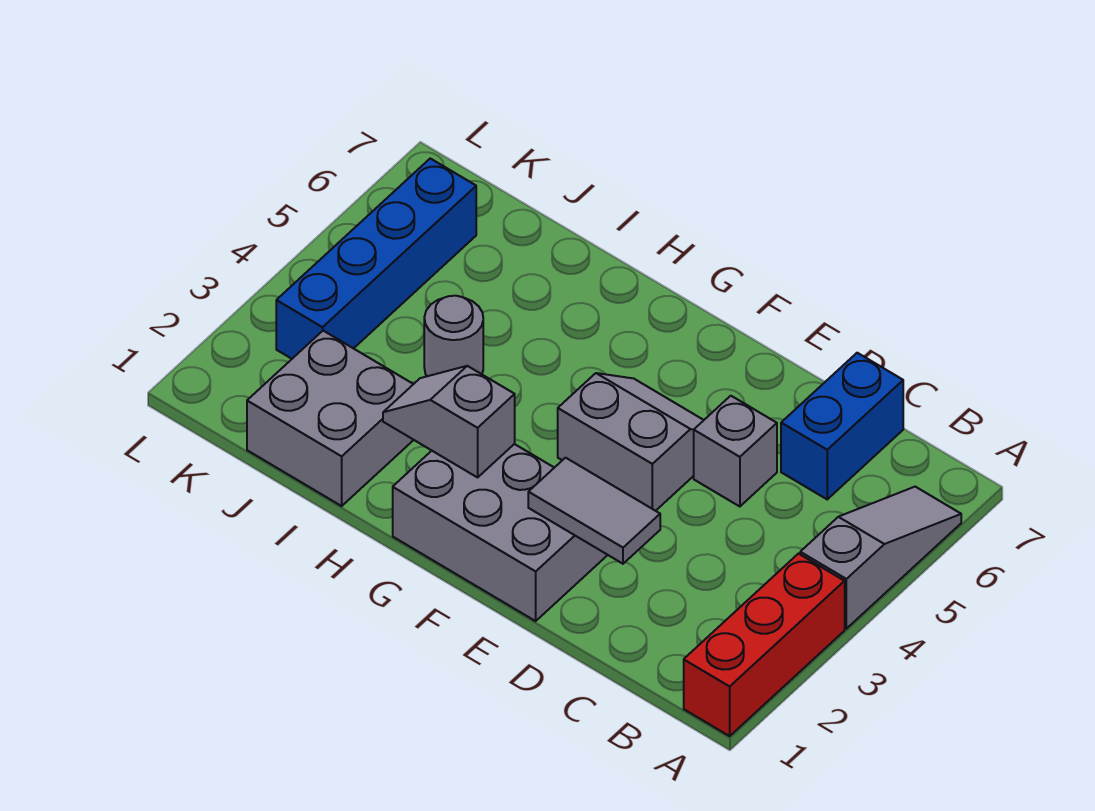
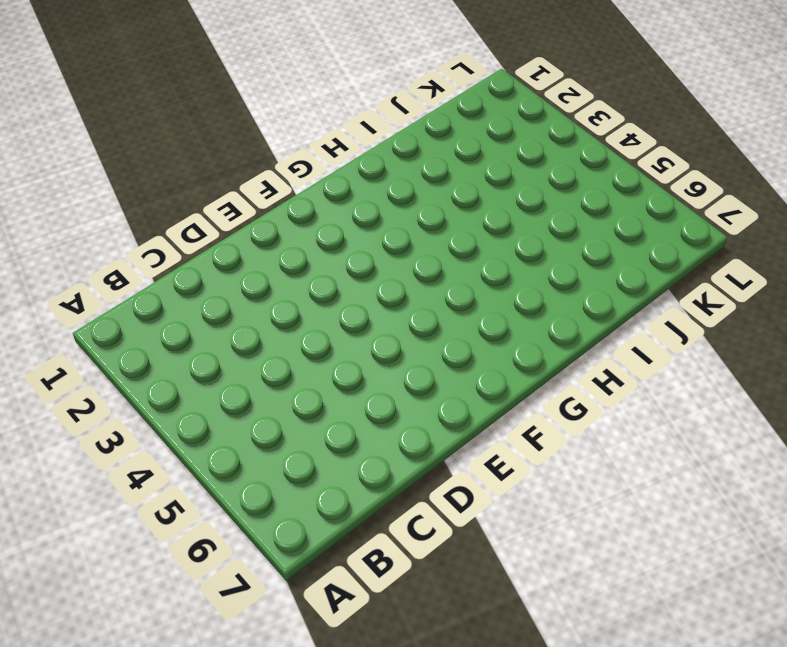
none -> red 1x3 brick [684,554,845,736]
none -> grey 1x3 slope [800,487,961,629]

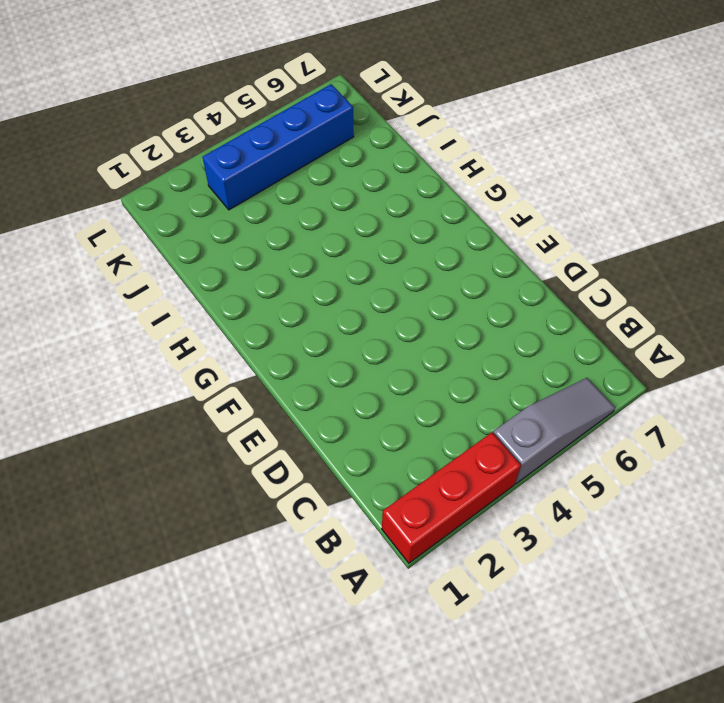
none -> blue 1x2 brick [781,353,903,499]
none -> grey 1x1 brick [694,396,777,507]

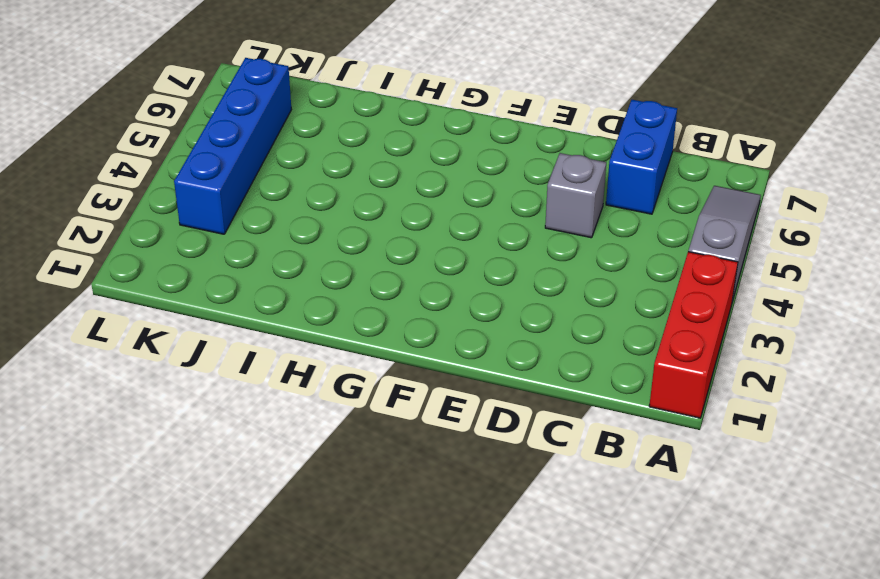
none -> grey 2x3 brick [393,444,607,621]
none -> grey 2x2 slope [558,373,704,511]

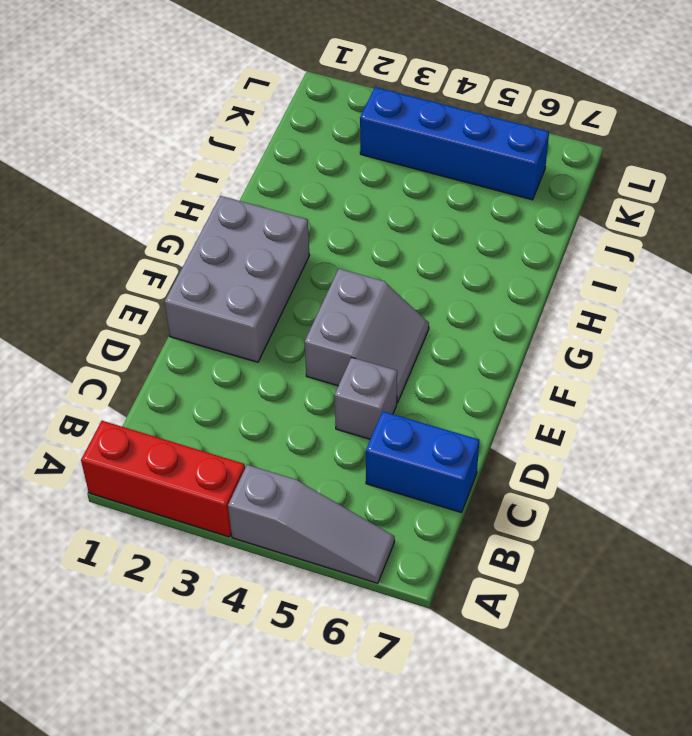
none -> grey 2x2 brick [247,331,413,506]
none -> grey 1x1 round brick [424,296,483,376]

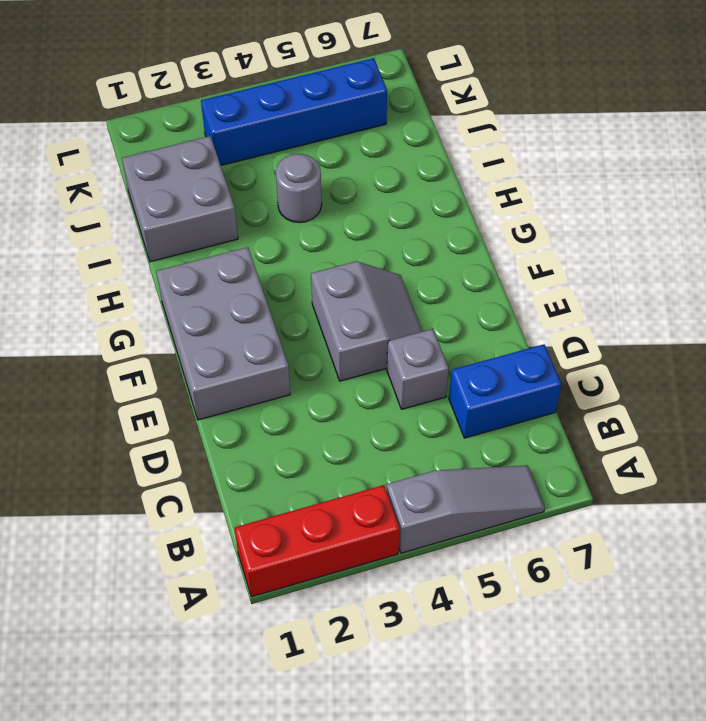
none -> grey 1x2 tile [528,458,660,564]
none -> grey 1x2 slope [383,366,515,477]

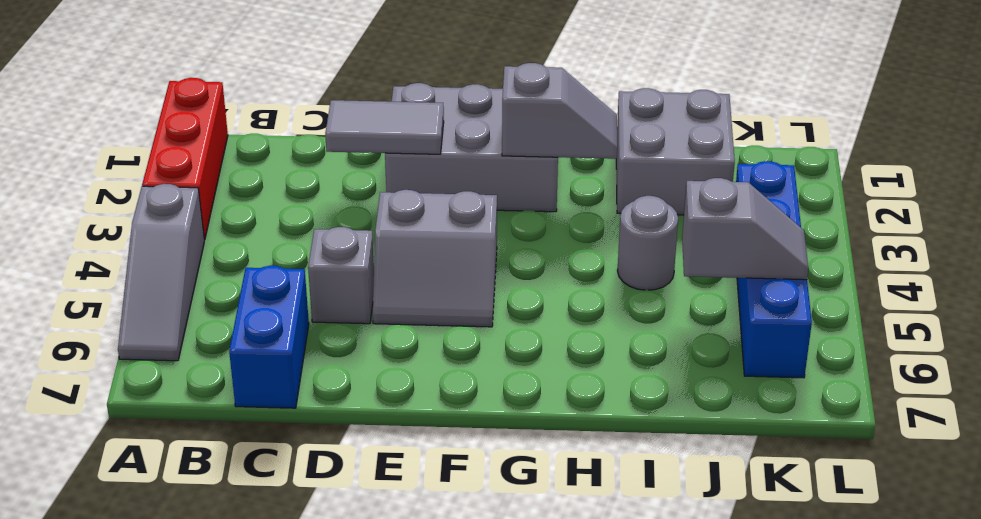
grey 1x2 slope [682,178,808,280] -> none

